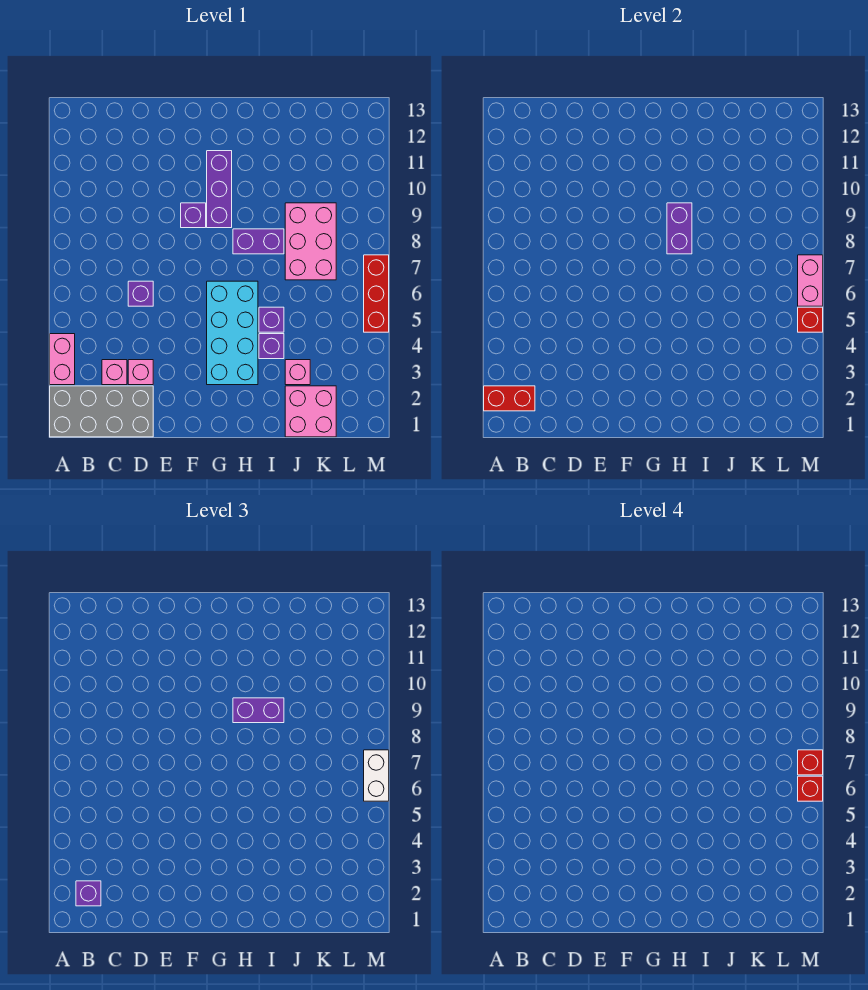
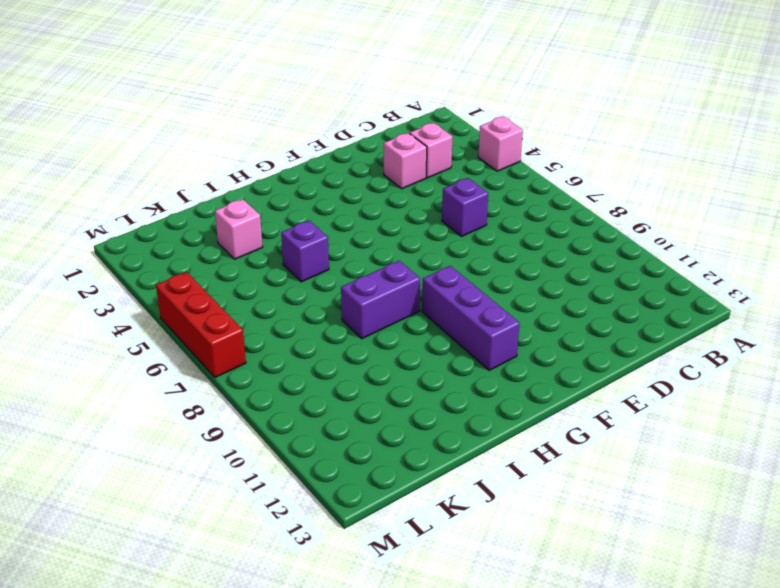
pink 1x1 brick [478,117,523,171] -> pink 1x2 brick [50,334,75,385]
none -> grey 2x4 brick [50,386,153,437]
none -> purple 1x1 brick [181,203,206,228]
none -> cyan 2x4 brick [207,281,258,385]

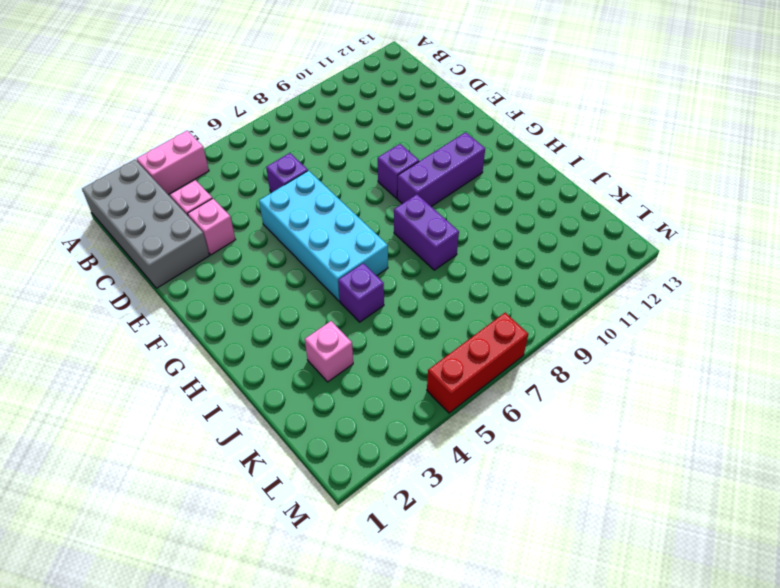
cyan 2x4 brick [259,171,388,301] -> cyan 2x4 brick turned to [207,281,258,385]
none -> purple 1x1 brick [259,334,284,359]
none -> pink 2x2 brick [285,386,336,437]
none -> pink 2x3 brick [285,203,336,280]

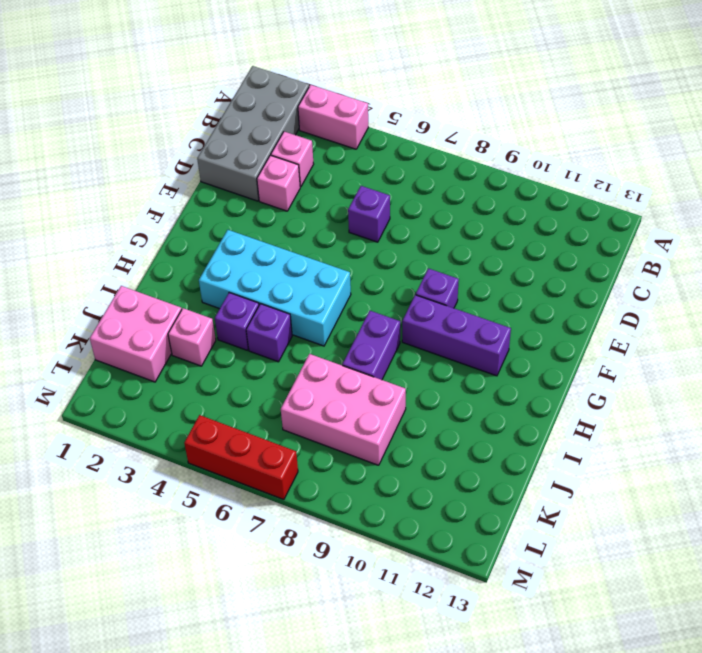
none -> red 1x2 brick [484,386,535,411]
none -> purple 1x2 brick [667,203,692,254]
none -> red 1x1 brick [798,307,823,332]

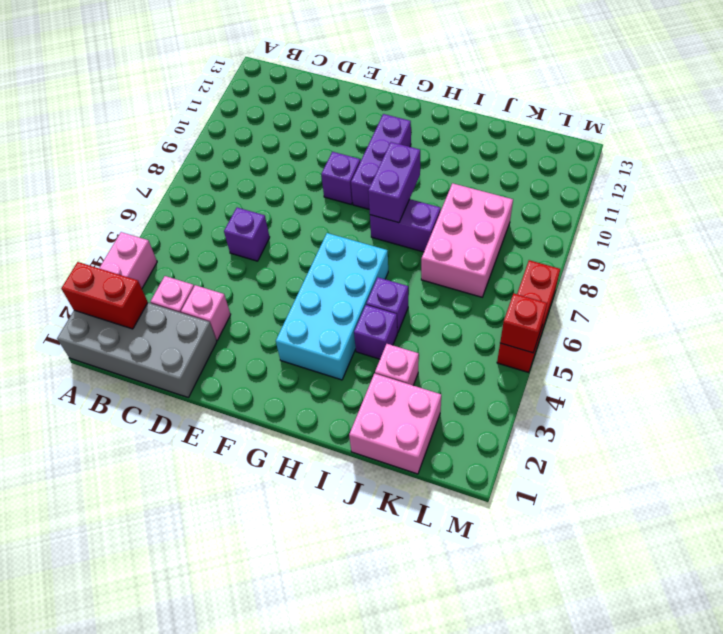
none -> pink 1x2 brick [798,255,823,306]
none -> purple 1x1 brick [76,881,101,906]
none -> purple 1x2 brick [233,698,284,723]

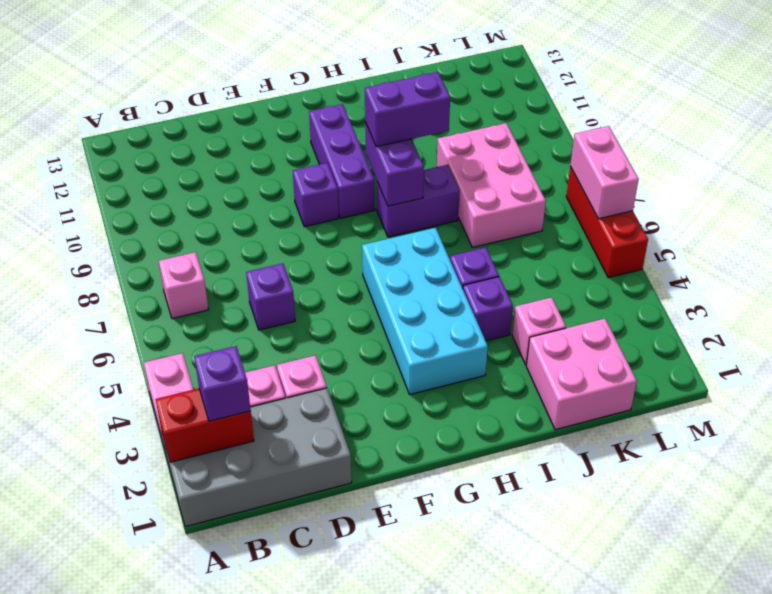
pink 1x1 brick [159,252,209,319] -> none
none -> red 1x1 brick [798,307,823,332]
none -> white 1x2 brick [364,750,389,801]
none -> red 1x1 brick [798,776,823,801]

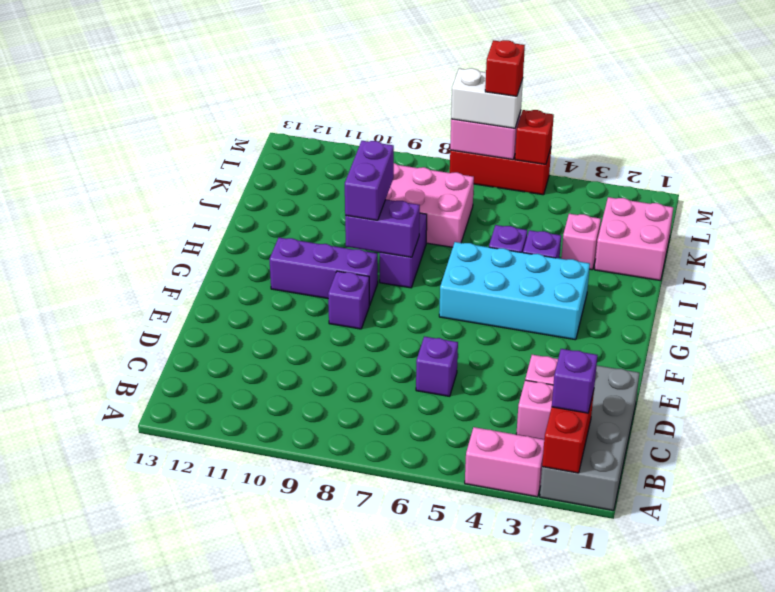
none -> red 1x1 brick [798,750,823,775]

